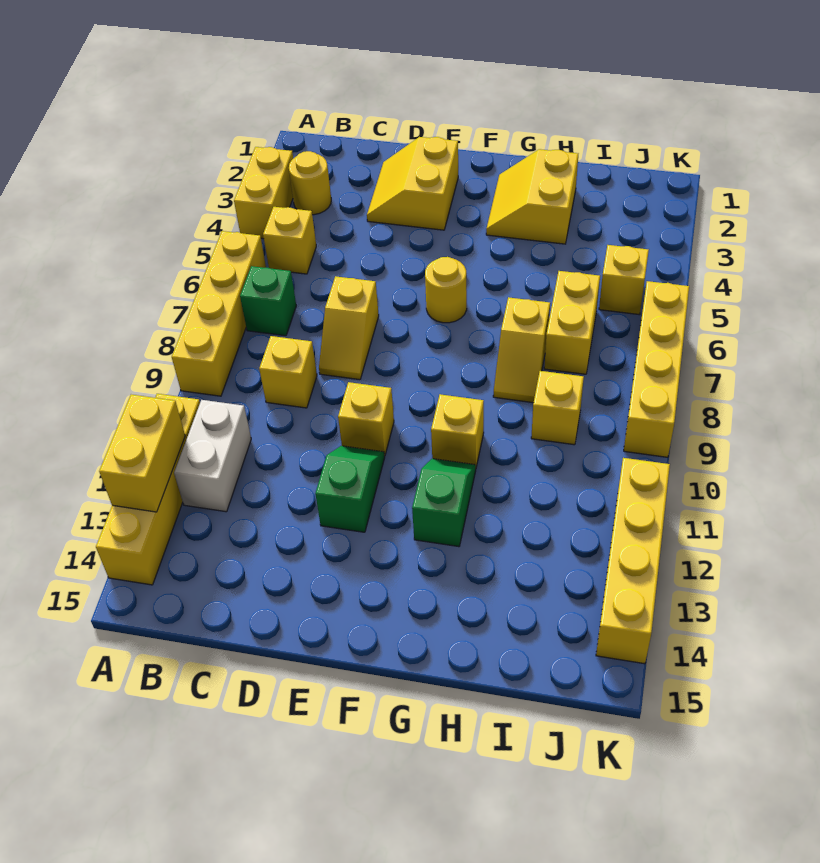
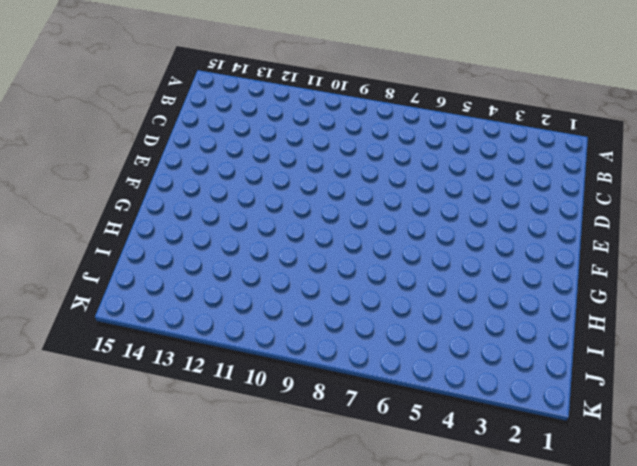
none -> yellow 1x2 brick [234,147,293,239]
none -> yellow 1x4 brick [172,231,266,396]
none -> yellow 1x4 brick [96,394,200,585]

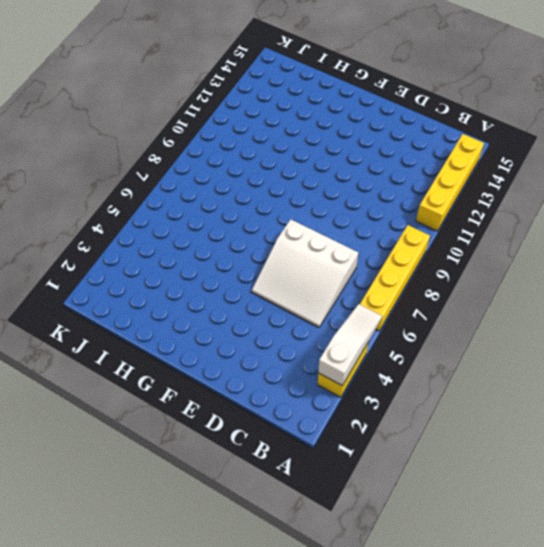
white 1x3 slope [318,304,382,386] -> none
white 3x3 slope [252,219,358,327] -> yellow 1x2 slope [319,276,379,380]
none -> yellow 1x1 round brick [289,151,331,215]
none -> yellow 1x1 brick [263,207,316,274]
none -> green 1x1 brick [240,266,296,336]

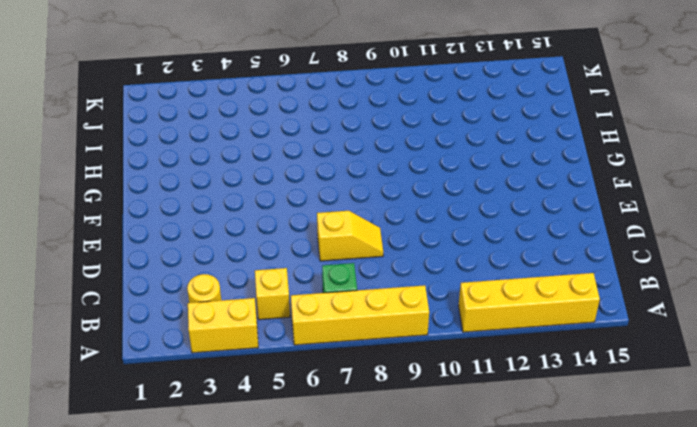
none -> white 1x2 brick [174,400,251,512]
none -> yellow 1x1 brick [259,336,317,408]
none -> yellow 2x2 slope [367,137,458,230]

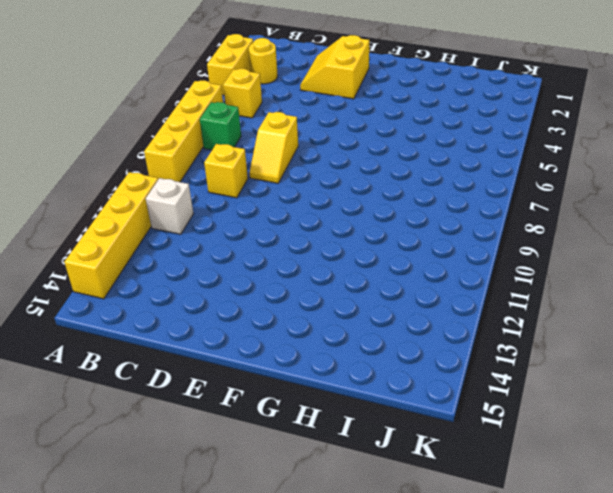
white 1x1 brick [146,178,194,234] -> white 1x2 brick [174,400,251,512]
none -> yellow 1x1 brick [338,382,394,456]
none -> green 1x2 slope [315,446,385,532]
none -> yellow 1x1 round brick [425,257,467,323]

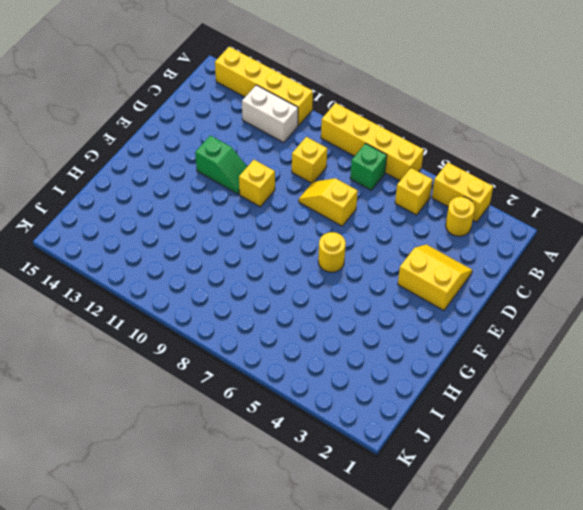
none -> yellow 2x2 slope [486,149,578,244]
none -> yellow 1x1 brick [431,394,484,467]
none -> green 1x2 slope [412,459,476,547]

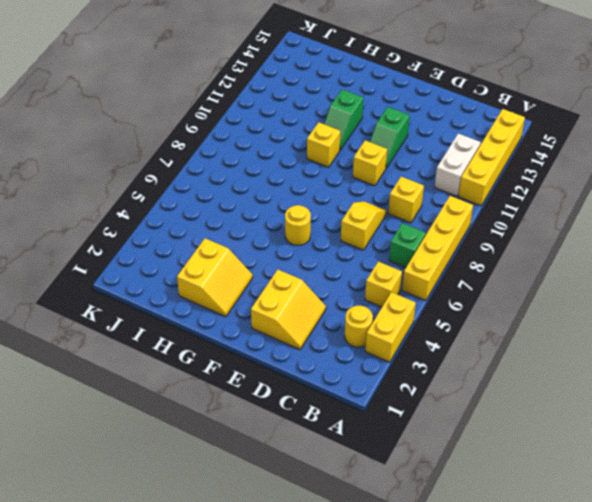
none -> yellow 1x2 slope [493,297,550,403]
none -> yellow 1x2 brick [544,271,600,374]
none -> yellow 1x1 brick [531,371,584,445]

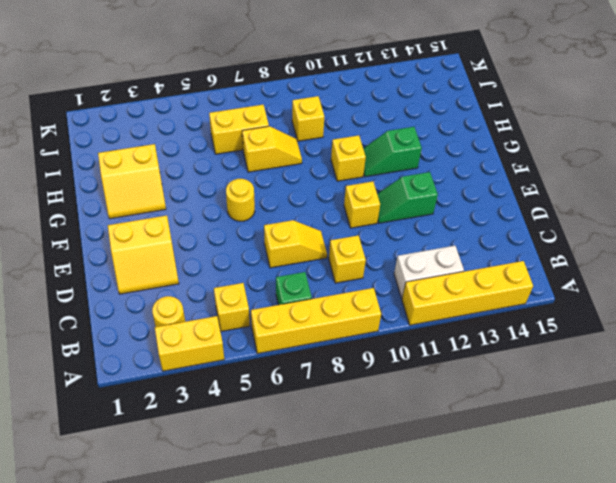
none -> yellow 1x1 brick [599,245,649,315]
none -> yellow 1x4 brick [624,281,689,457]
none -> yellow 1x4 brick [596,458,670,664]

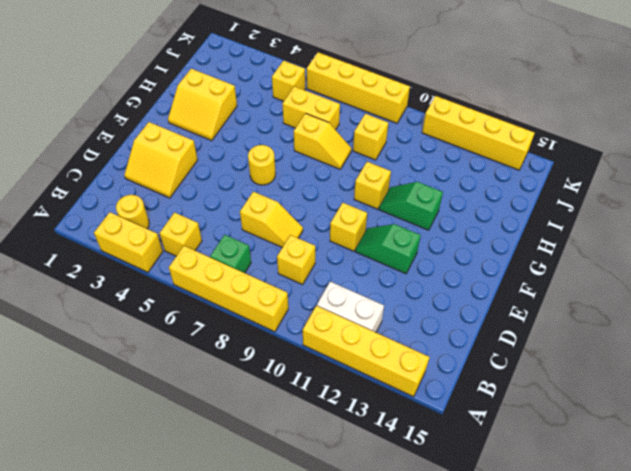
none -> yellow 1x2 brick [99,395,185,512]

